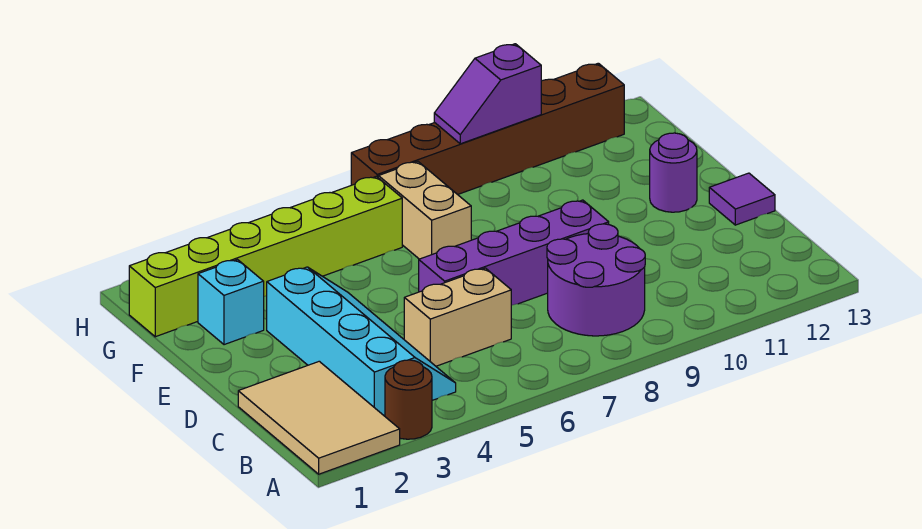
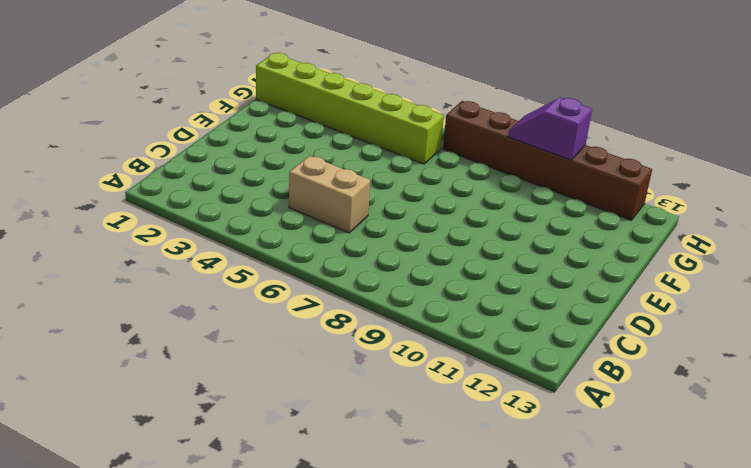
none -> tan 2x3 tile [238,361,400,474]
none -> brown 1x1 round brick [385,360,432,439]
none -> cyan 2x4 slope [267,267,456,416]

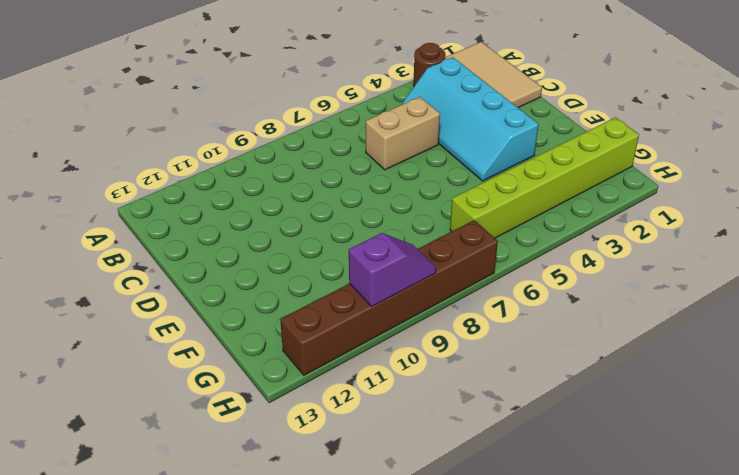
none -> purple 2x2 round brick [547,224,645,336]
none -> purple 1x4 brick [419,200,609,305]
none -> purple 1x1 tile [709,173,775,225]

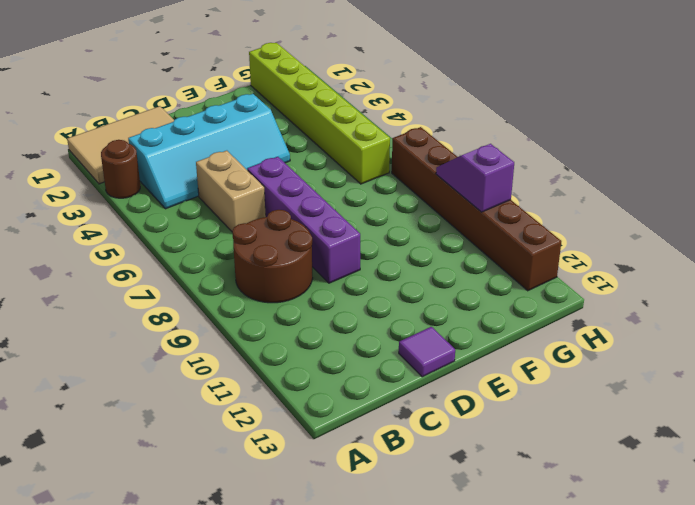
brown 2x2 round brick [232,210,312,303] -> purple 2x2 round brick [547,224,645,336]
none -> purple 1x1 round brick [650,133,697,212]
none -> cyan 1x1 brick [198,260,264,345]
none -> tan 1x2 brick [378,162,471,259]

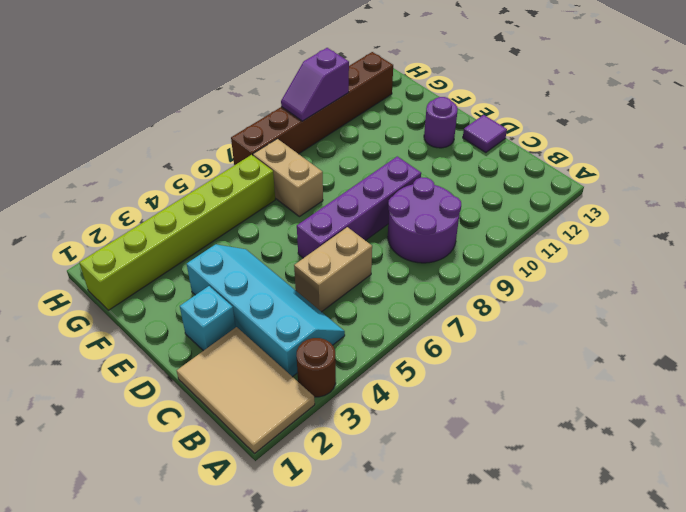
cyan 1x1 brick [180,286,236,351] -> cyan 1x1 brick moved to [198,260,264,345]

